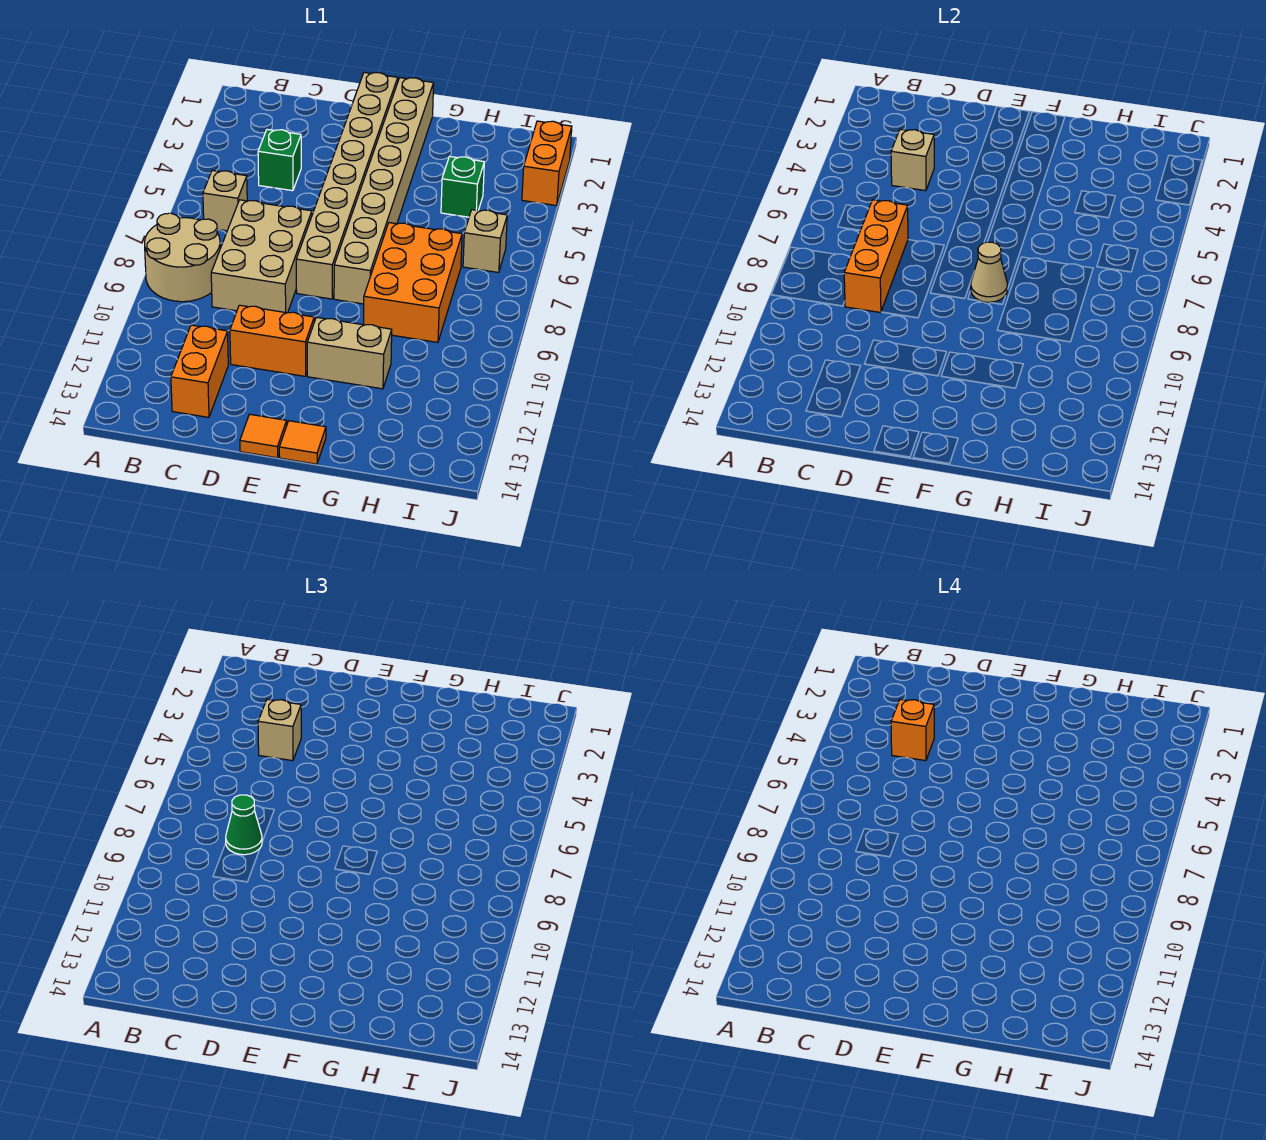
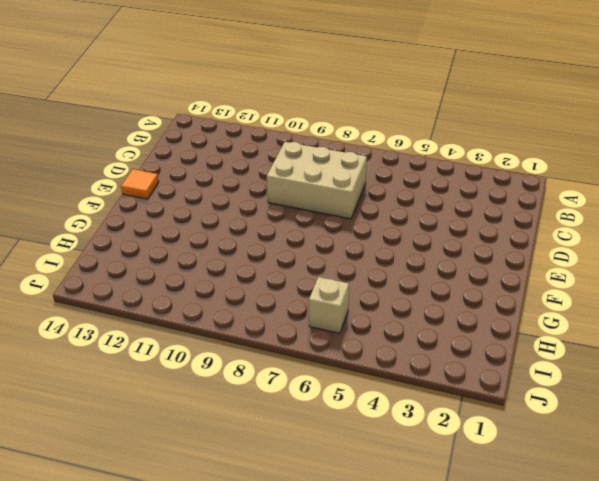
none -> tan 2x2 round brick [145,213,220,302]
none -> tan 1x1 brick [203,170,247,231]
none -> green 1x1 brick [258,129,301,191]

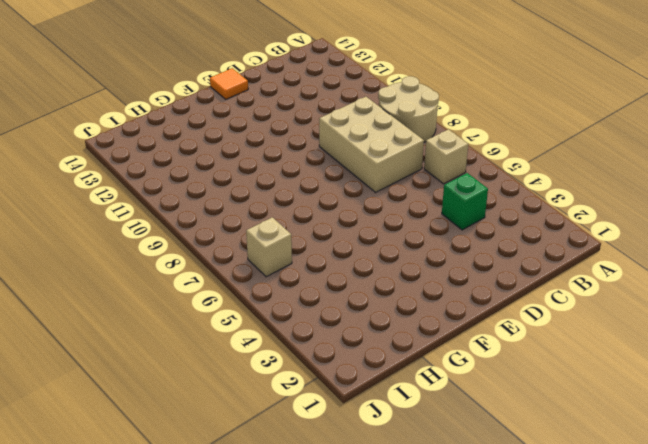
none -> orange 1x2 brick [171,325,228,417]
none -> orange 1x2 brick [230,305,314,376]
none -> tan 1x8 brick [296,73,398,299]

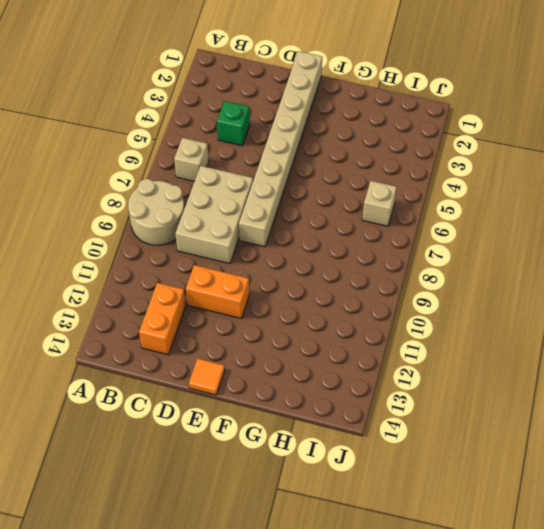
none -> tan 1x8 brick [334,78,434,304]
none -> tan 1x2 brick [307,317,392,389]
none -> orange 1x1 tile [279,421,326,464]

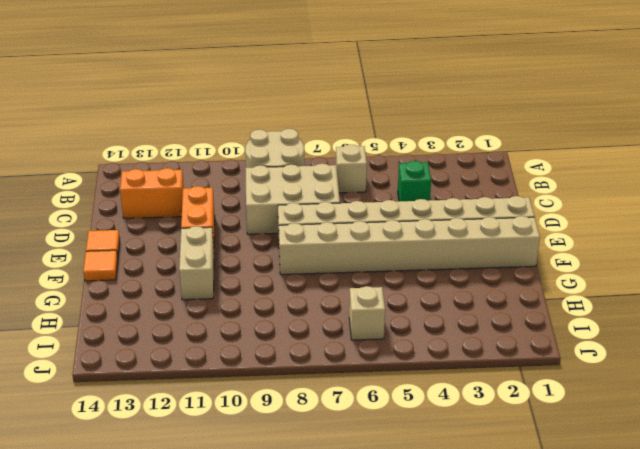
none -> orange 2x3 brick [363,223,462,342]
none -> green 1x1 brick [441,156,484,217]
none -> orange 1x2 brick [522,121,572,206]

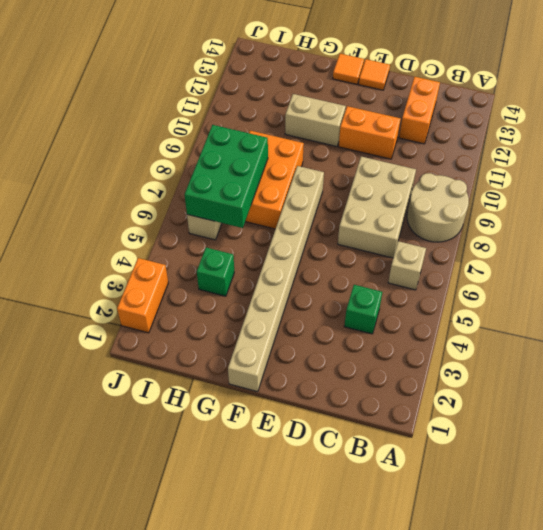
green 2x3 brick [185,125,268,228] -> none
none -> tan 1x8 brick [296,73,398,299]
none -> tan 1x1 brick [891,129,934,191]
none -> orange 1x3 brick [844,200,908,313]

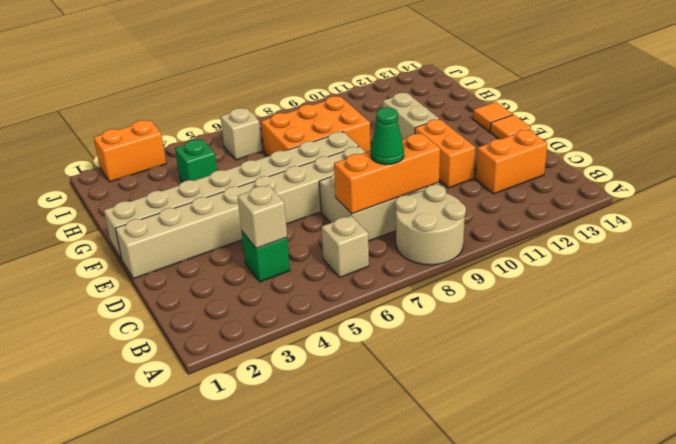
none -> tan 1x1 cone [971,242,1007,302]
none -> tan 1x1 brick [258,699,301,761]
none -> orange 1x1 brick [891,699,934,761]

